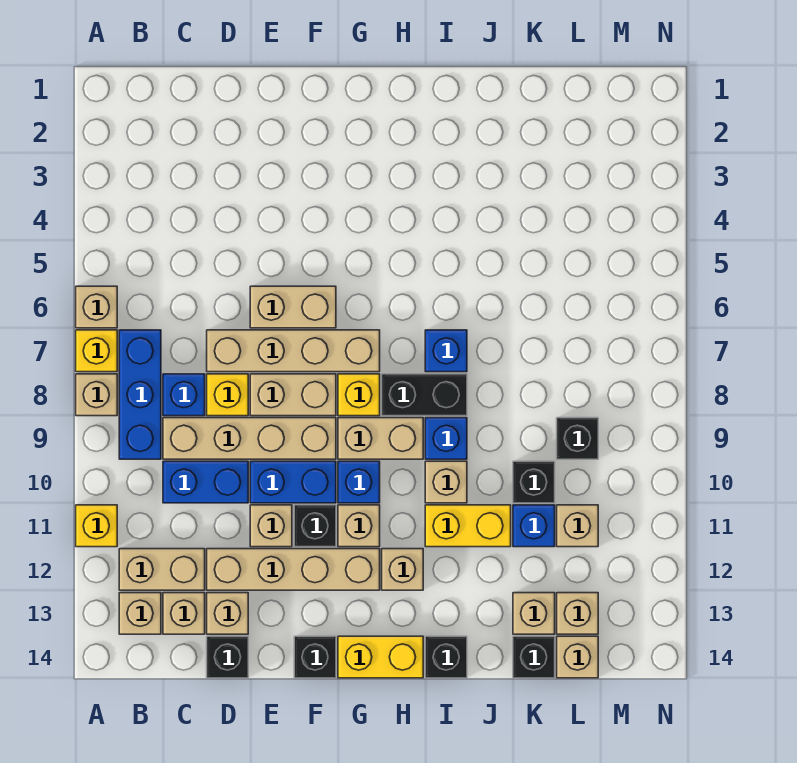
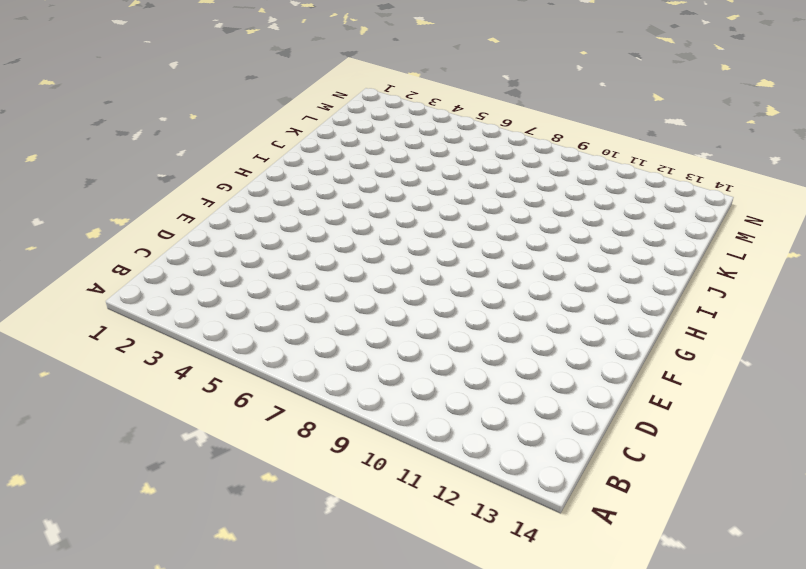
none -> tan 1x1 brick [76,286,117,328]
none -> yellow 1x1 brick [76,330,117,372]
none -> tan 1x1 brick [76,374,117,416]
none -> yellow 1x1 brick [76,505,117,547]

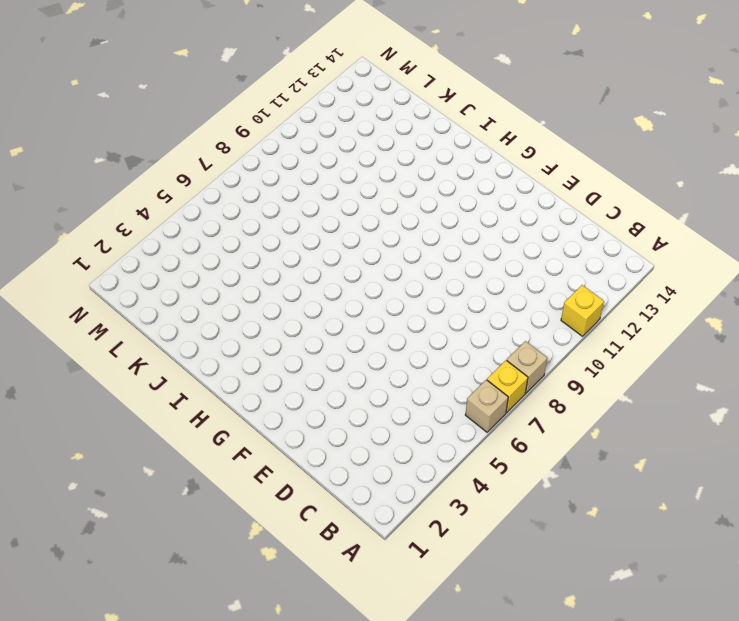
none -> blue 1x3 brick [119,330,161,459]
none -> tan 1x2 brick [119,549,205,590]
none -> tan 1x1 brick [119,593,161,634]
none -> blue 1x1 brick [163,374,205,416]

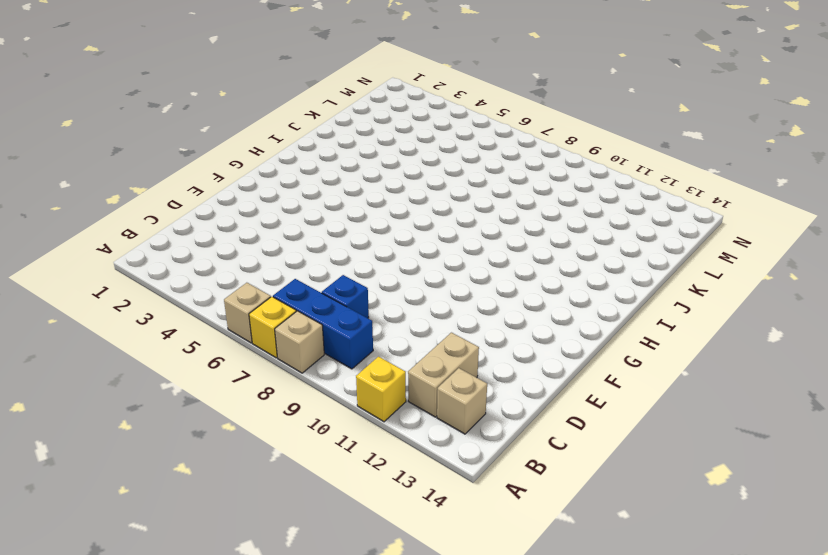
none -> tan 1x4 brick [163,418,336,459]
none -> blue 1x2 brick [163,461,248,503]
none -> tan 1x1 brick [163,593,205,634]
none -> tan 1x4 brick [207,330,380,372]

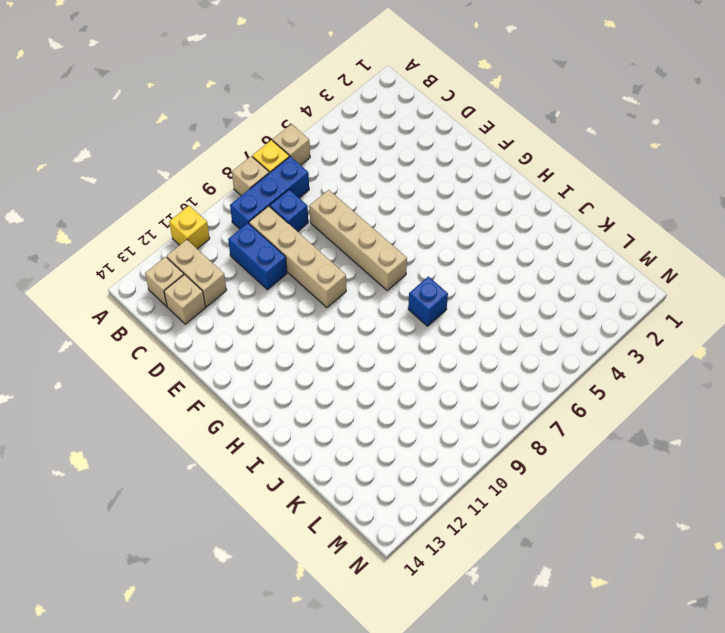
none -> yellow 1x1 brick [207,374,248,416]
none -> tan 1x4 brick [207,549,380,590]
none -> tan 1x1 brick [207,593,248,634]
none -> black 1x1 brick [207,636,248,678]

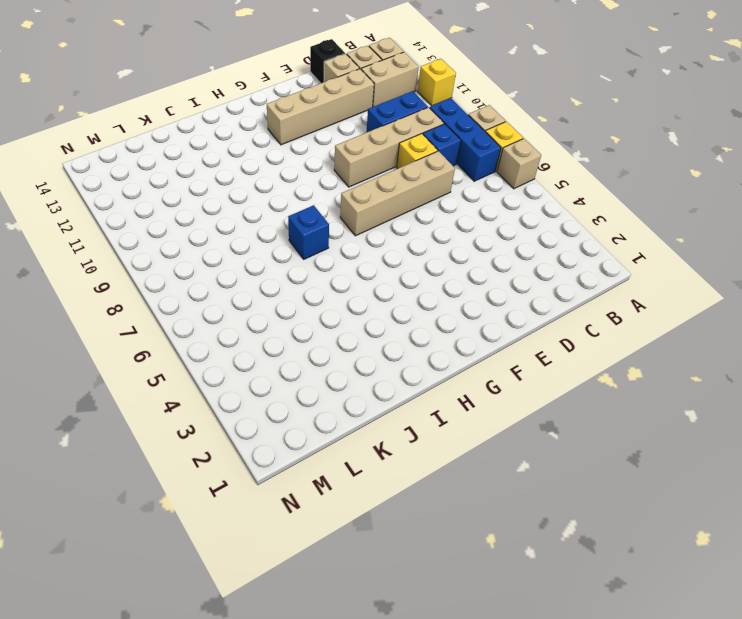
none -> tan 1x2 brick [250,286,336,328]
none -> tan 1x2 brick [250,374,336,416]
none -> blue 1x2 brick [250,461,336,503]
none -> tan 1x1 brick [250,505,292,547]

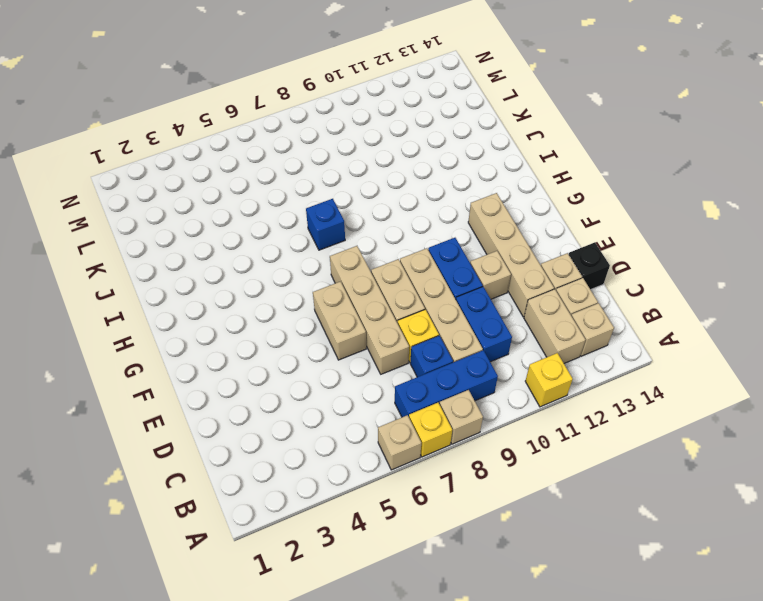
none -> black 1x1 brick [294,505,336,547]
none -> black 1x1 brick [294,636,336,678]
none -> yellow 1x1 brick [338,374,380,416]
none -> tan 1x2 brick [338,418,423,459]

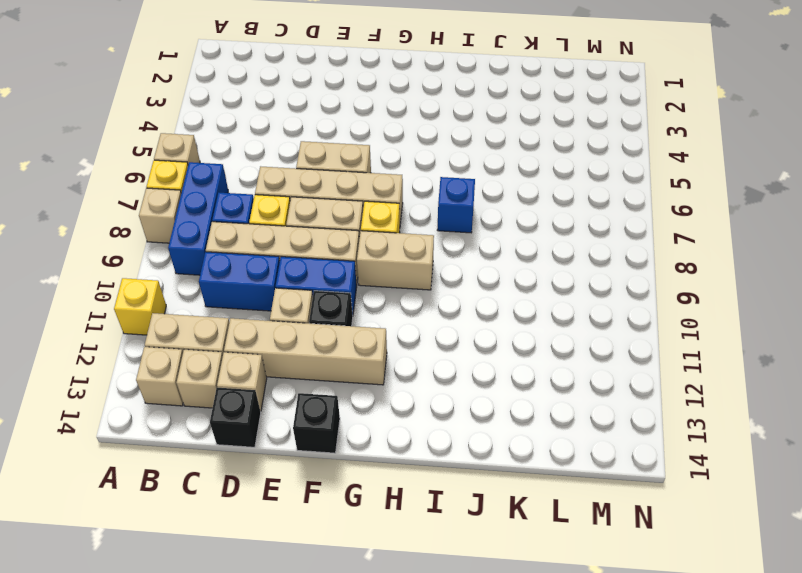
none -> blue 1x1 brick [338,461,380,503]
none -> tan 1x1 brick [338,505,380,547]
none -> yellow 1x2 brick [338,636,423,678]
none -> black 1x2 brick [382,374,467,416]

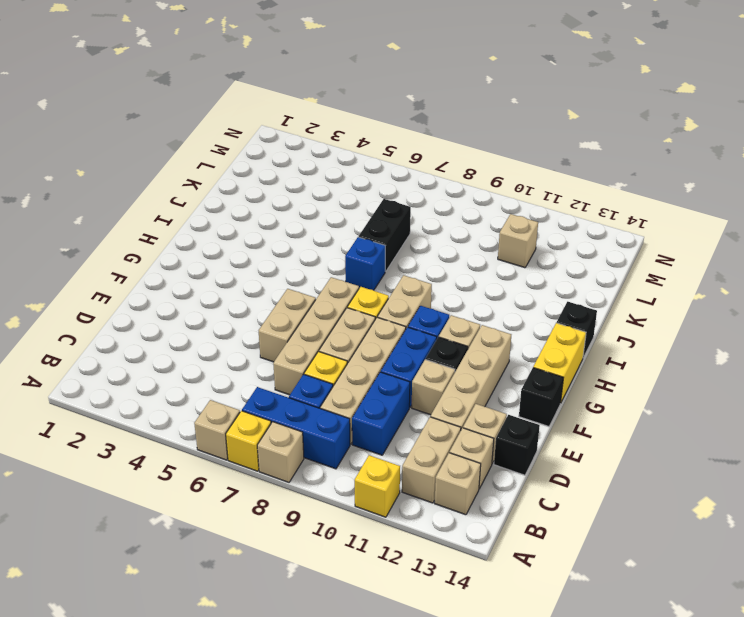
black 1x2 brick [359,199,411,272] -> black 1x2 brick moved to [382,374,467,416]
none -> tan 1x1 brick [382,549,423,590]
none -> blue 1x1 brick [425,418,467,459]
none -> tan 1x1 brick [425,461,467,503]
none -> yellow 1x2 brick [425,505,511,547]

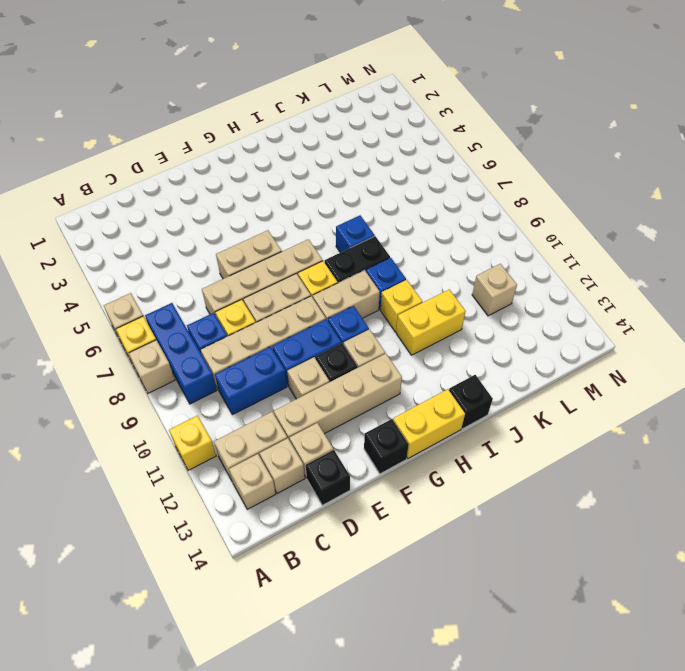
yellow 1x1 brick [381,280,422,332] -> tan 1x1 brick [425,461,467,503]
none -> tan 1x1 brick [382,549,423,590]
none -> black 1x1 brick [513,461,555,503]
none -> blue 1x1 brick [513,505,555,547]
none -> tan 1x1 brick [513,593,555,634]

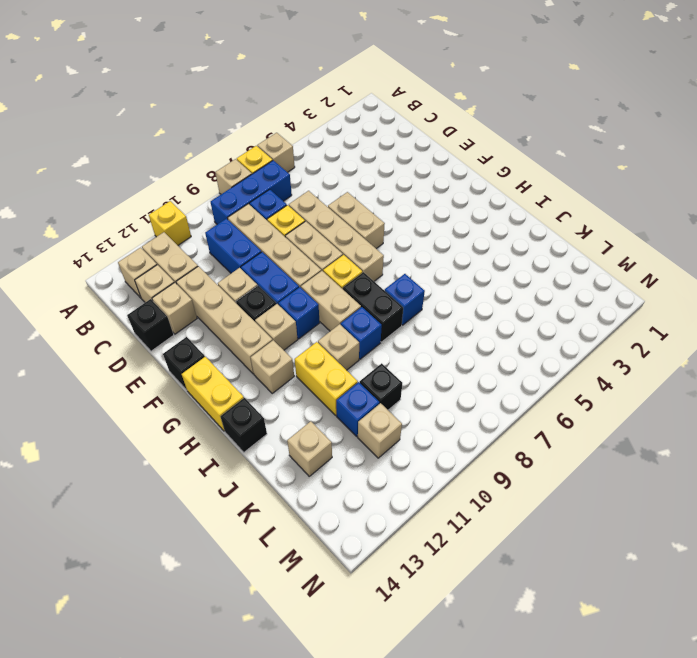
none -> black 1x1 brick [513,636,555,678]
none -> black 1x1 brick [557,418,598,459]
none -> tan 1x1 brick [557,593,598,634]
none -> tan 1x1 brick [557,636,598,678]

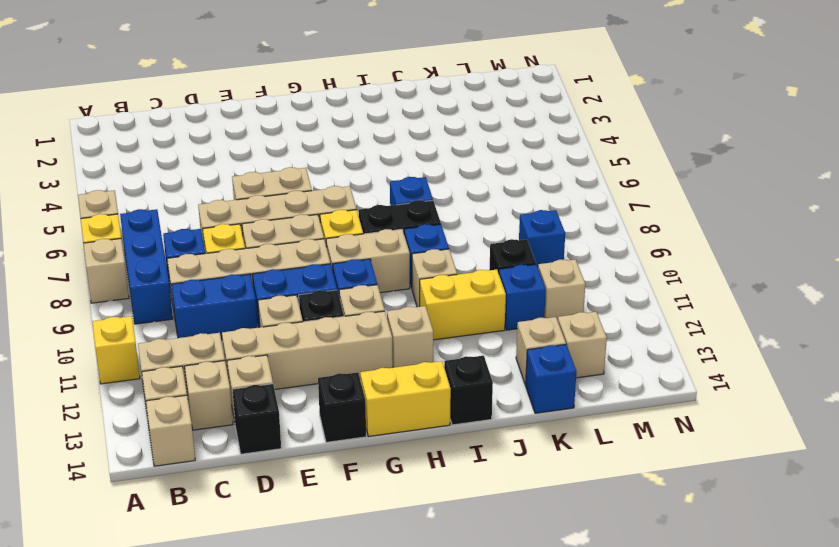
tan 1x1 brick [146,395,195,466] -> tan 1x1 brick moved to [557,636,598,678]
blue 1x1 brick [526,345,577,413] -> black 1x1 brick [513,636,555,678]
blue 1x1 brick [519,210,565,267] -> black 1x1 brick [557,418,598,459]

